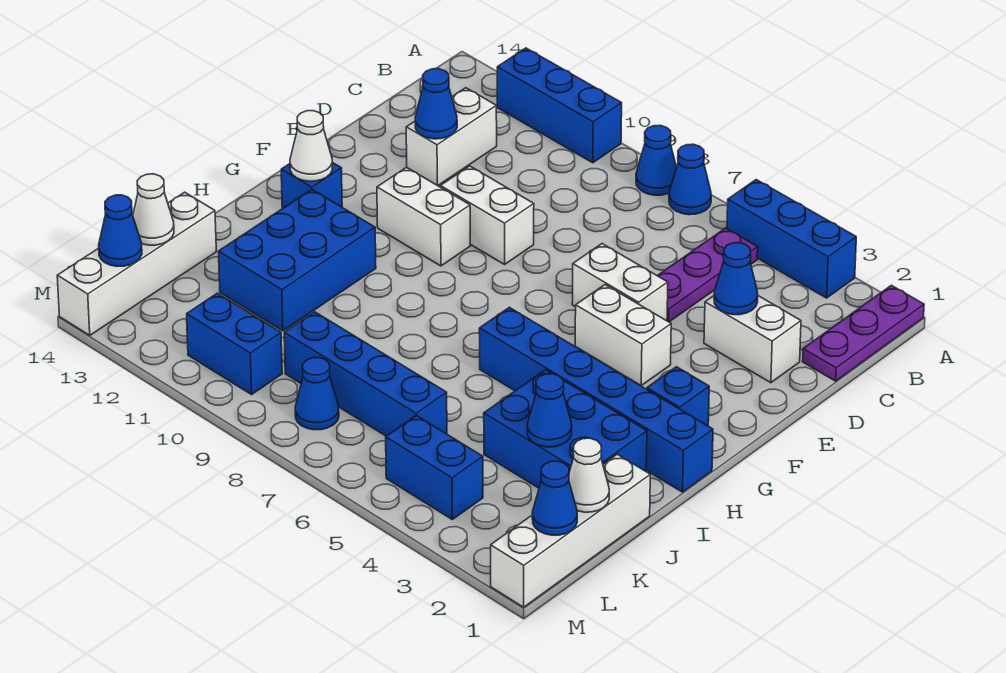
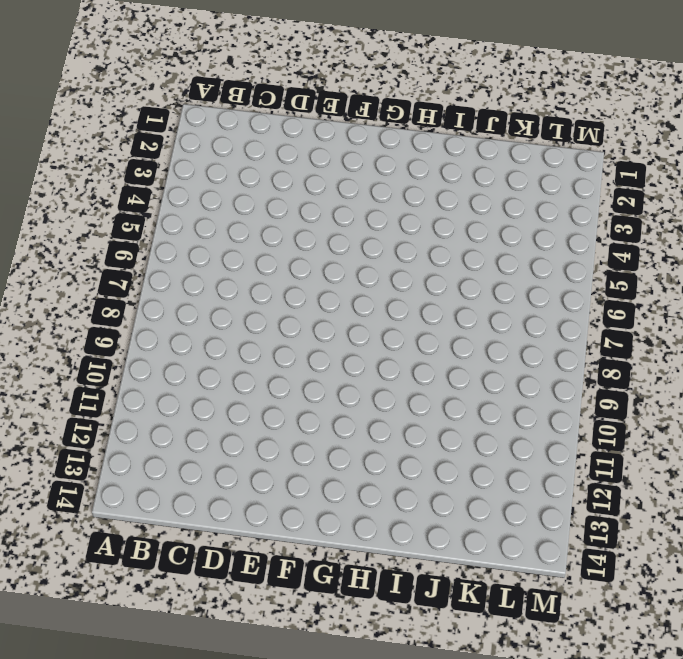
none -> purple 1x3 plate [803,285,924,381]
none -> blue 1x3 brick [727,180,856,298]
none -> blue 1x1 cone [669,144,711,215]
none -> blue 1x1 cone [636,125,676,195]

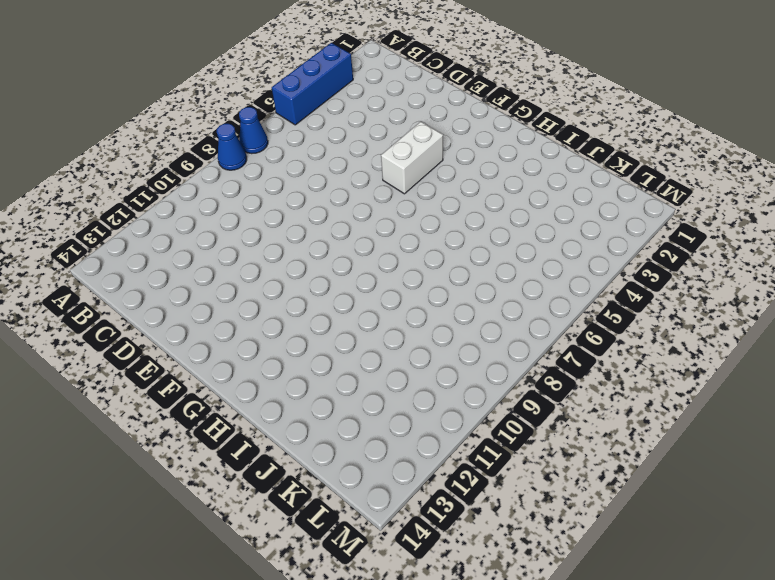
none -> purple 1x3 plate [803,285,924,381]
none -> blue 1x3 brick [497,48,622,163]
none -> purple 1x3 plate [658,228,758,322]
none -> white 1x2 brick [406,88,497,186]

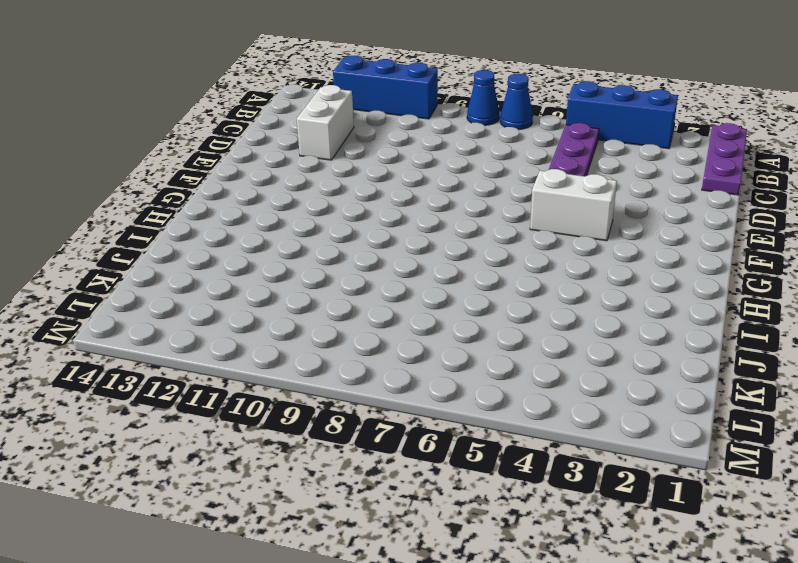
none -> white 1x2 brick [704,296,801,383]
none -> white 1x2 brick [572,244,668,321]
none -> white 1x2 brick [440,166,534,264]
none -> white 1x2 brick [377,167,470,266]

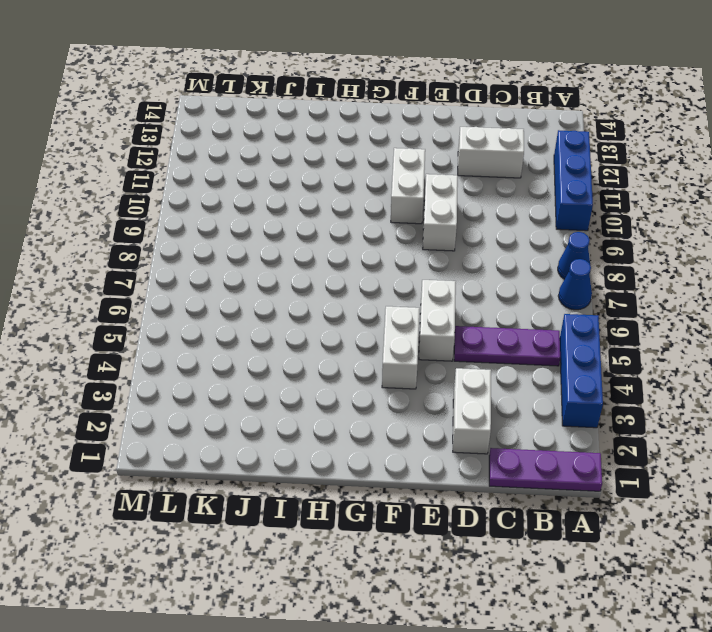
none -> blue 1x1 brick [647,367,709,426]
none -> blue 1x1 brick [281,162,342,209]
none -> blue 1x6 brick [479,307,713,492]
none -> blue 2x3 brick [218,190,376,331]

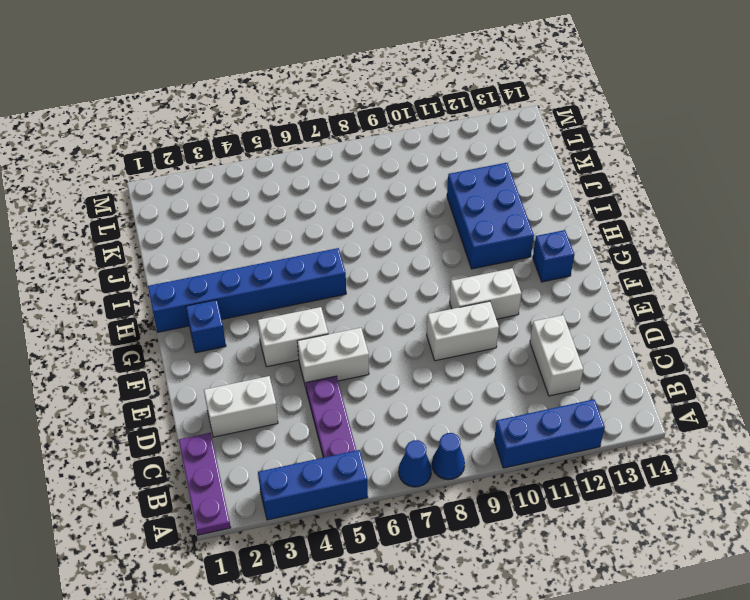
none -> blue 2x3 brick [484,370,647,488]
none -> white 1x4 brick [491,454,650,607]
none -> white 1x4 brick [57,192,216,335]
none -> blue 1x4 brick [284,312,447,436]

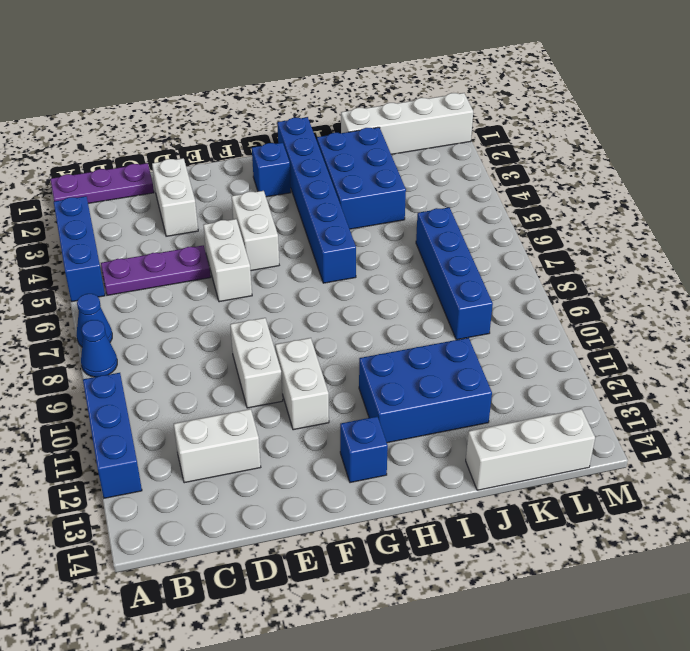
white 1x3 brick [466,409,595,490] -> white 1x4 brick [57,192,216,335]
none -> blue 1x2 brick [386,416,483,519]
none -> blue 1x1 cone [295,358,339,430]
none -> blue 1x2 brick [187,293,282,395]
none -> blue 1x1 cone [714,243,758,315]

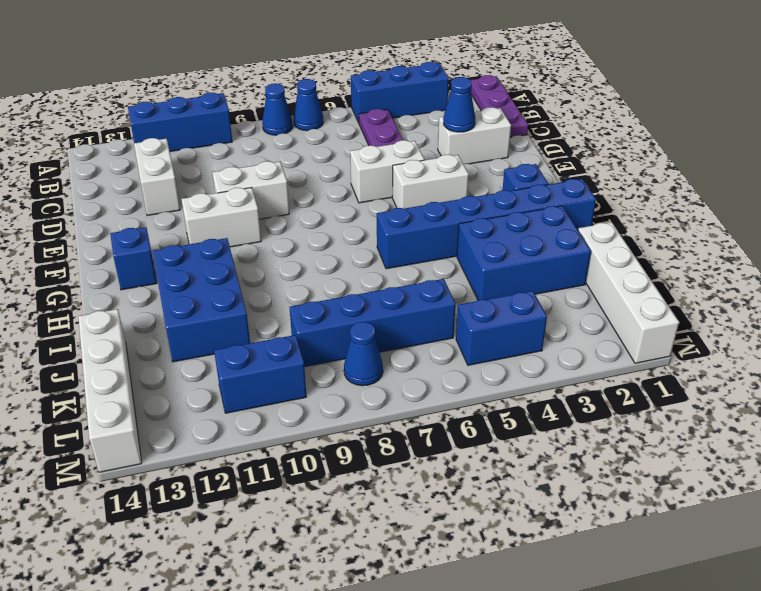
none -> blue 1x1 cone [415,69,457,139]
none -> white 1x1 cone [290,111,332,181]
none -> blue 1x1 cone [527,374,572,447]
none -> white 1x1 cone [569,438,609,512]

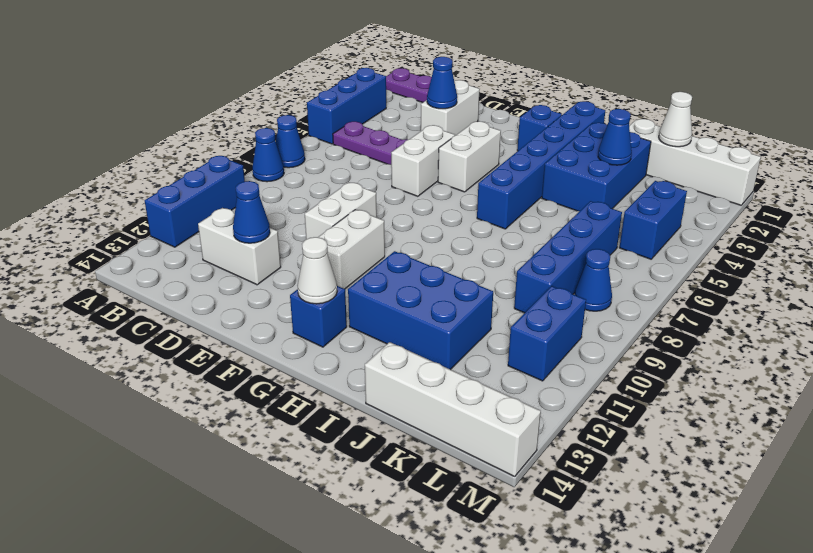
none -> white 1x1 cone [133,174,174,245]
none -> blue 1x1 cone [532,461,577,535]
none -> blue 1x1 cone [99,195,142,266]

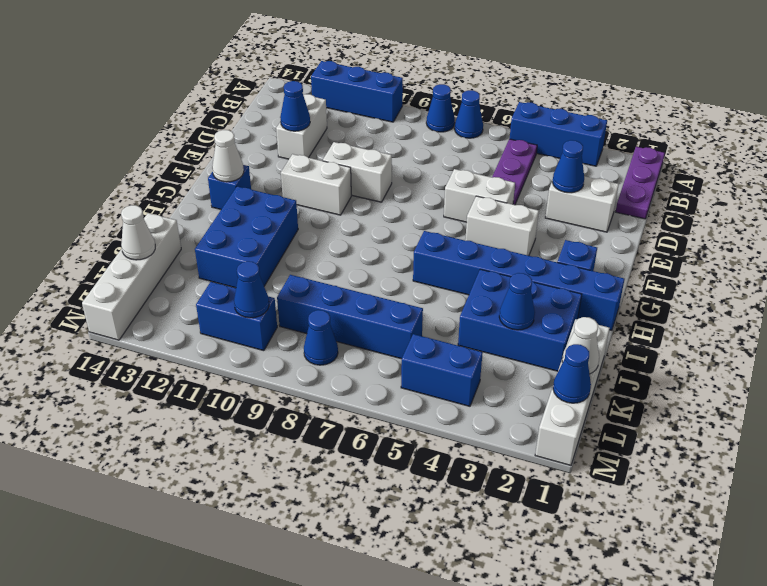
blue 1x1 cone [234,261,269,318] -> blue 1x1 cone moved to [99,195,142,266]

